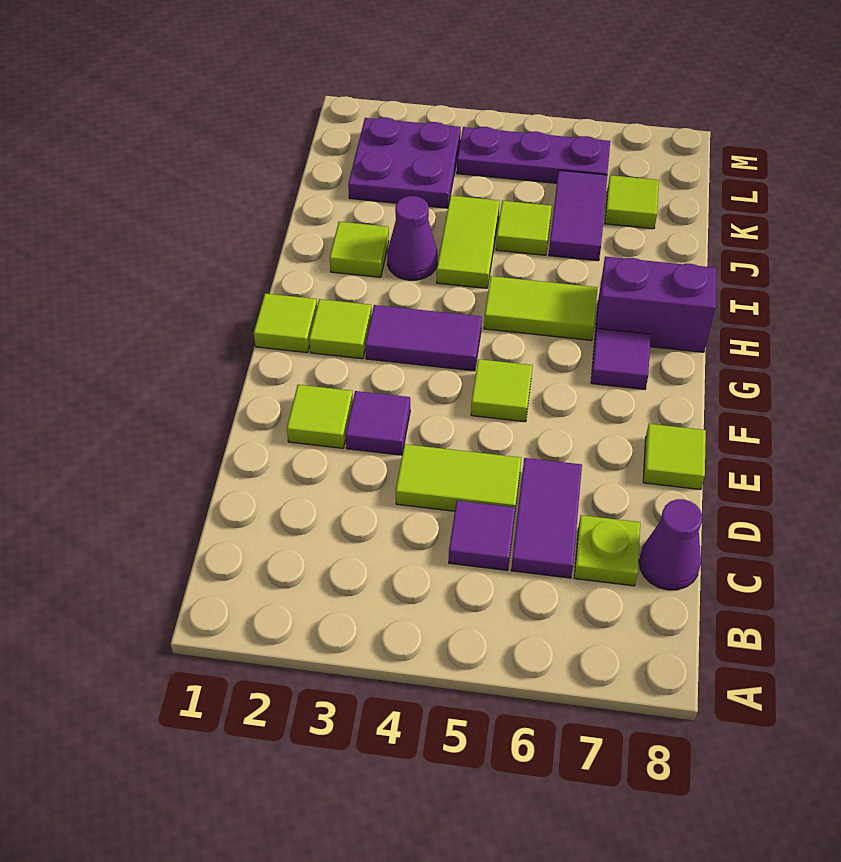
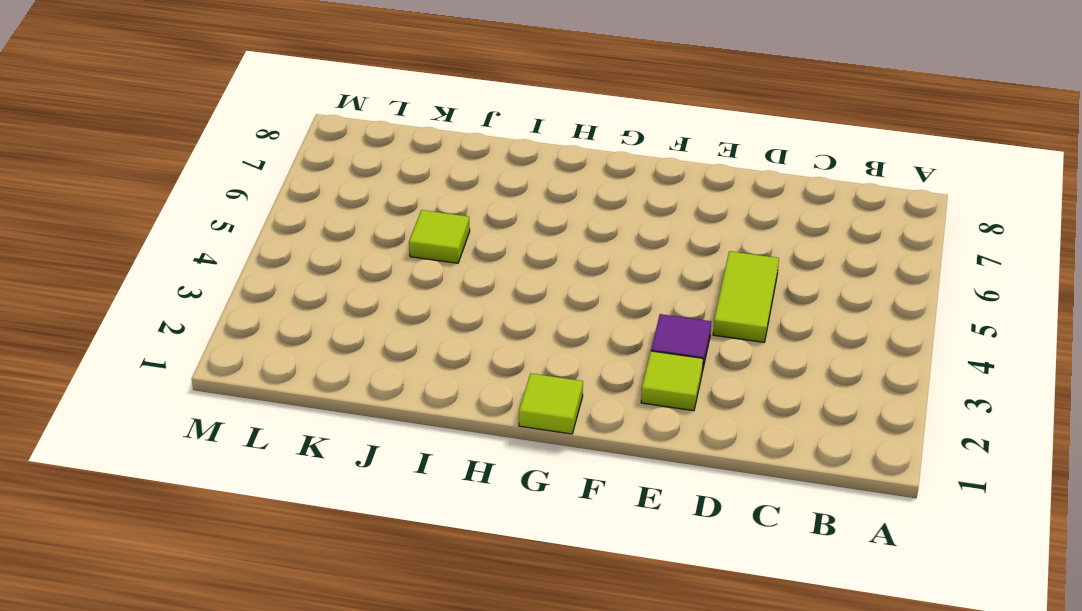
none -> purple 1x1 tile [449,501,515,570]
none -> purple 1x2 tile [511,458,582,578]
none -> lime 1x1 plate [574,515,640,586]

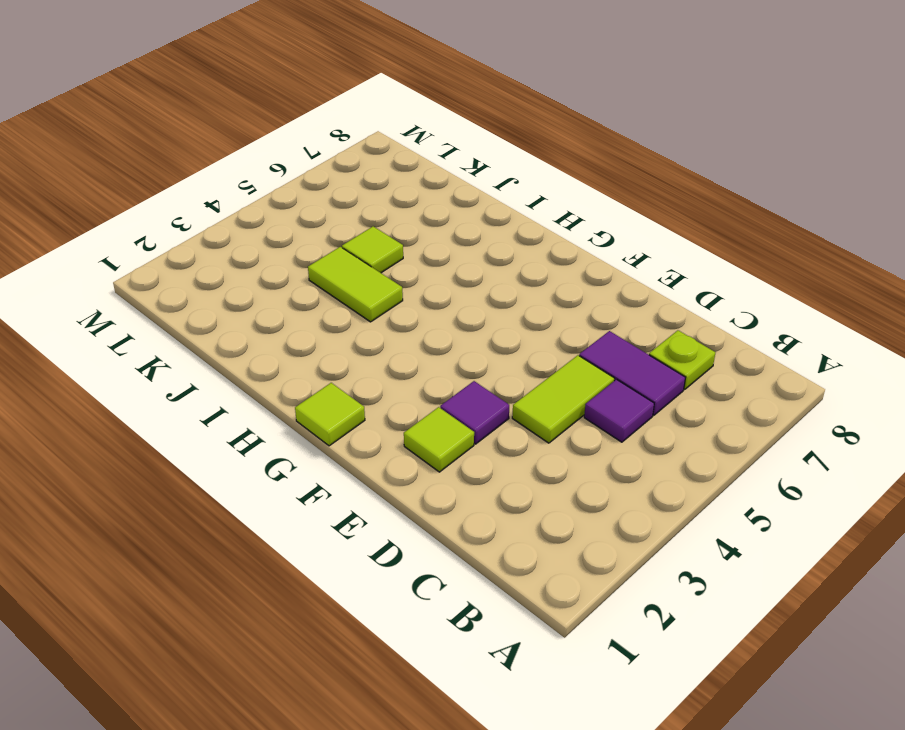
none -> purple 1x1 cone [639,499,702,590]
none -> lime 1x1 tile [643,424,706,490]
none -> lime 1x1 tile [471,359,532,422]

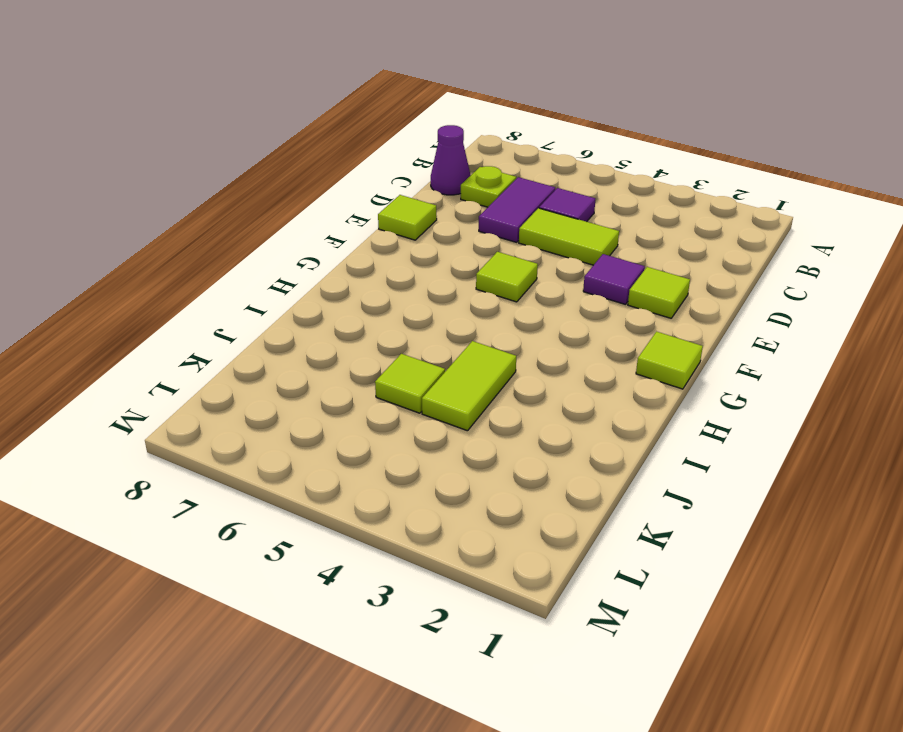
none -> lime 1x1 tile [309,299,372,359]
none -> purple 1x2 tile [365,305,482,371]
none -> purple 1x1 tile [591,329,651,389]

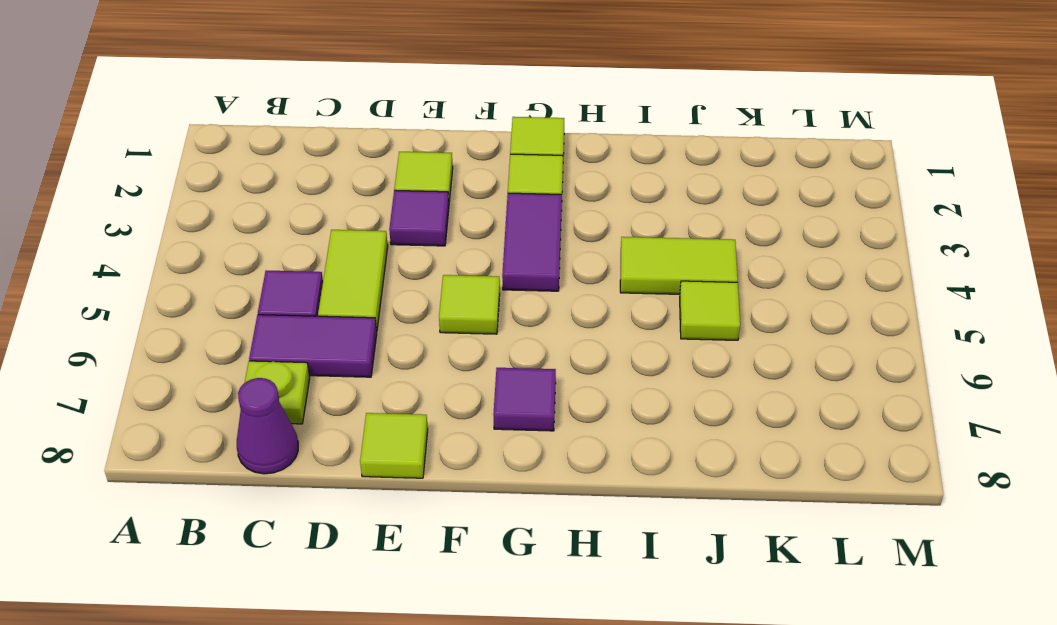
none -> lime 1x2 tile [484,276,598,340]
none -> purple 1x2 brick [595,256,716,352]
none -> lime 1x1 tile [330,222,389,277]

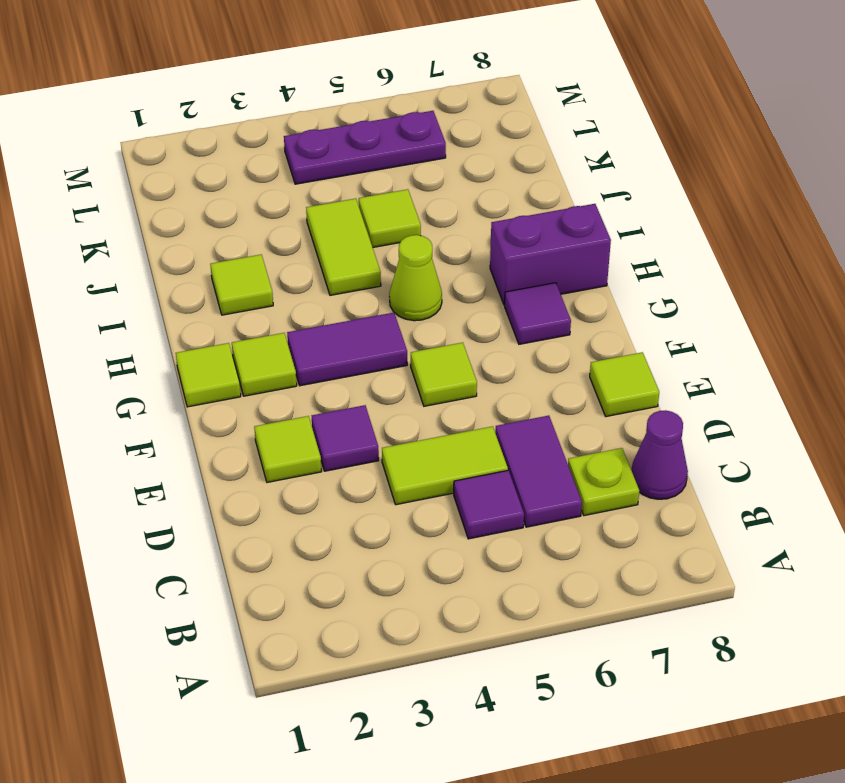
lime 1x1 cone [389,235,442,321] -> lime 1x2 tile [484,276,598,340]
none -> purple 1x1 cone [387,196,438,280]
none -> purple 1x2 tile [549,170,607,261]
none -> purple 2x2 plate [348,117,461,208]

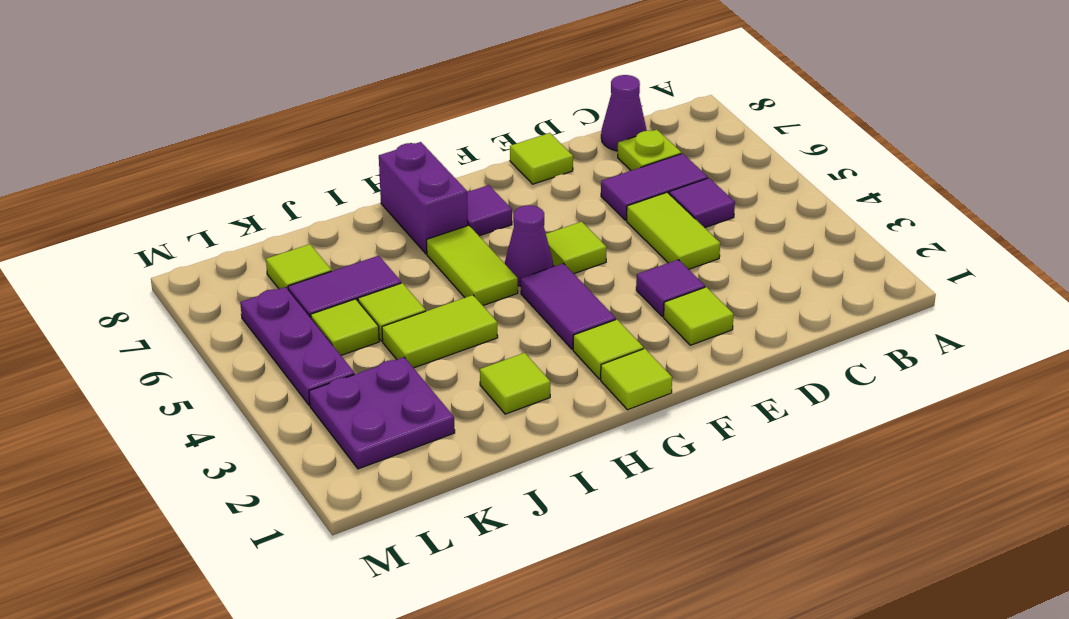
purple 1x1 cone [505,205,553,286] -> purple 1x1 cone moved to [387,196,438,280]
lime 1x1 tile [311,299,379,355] -> none

